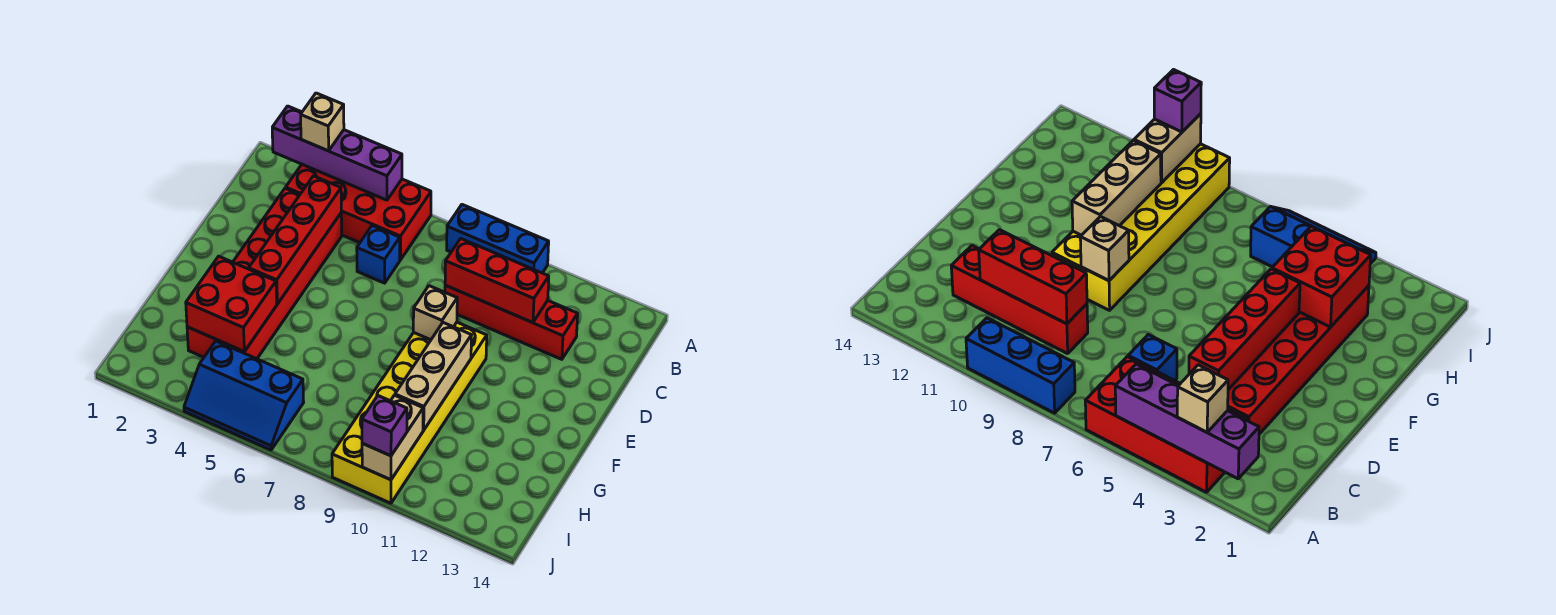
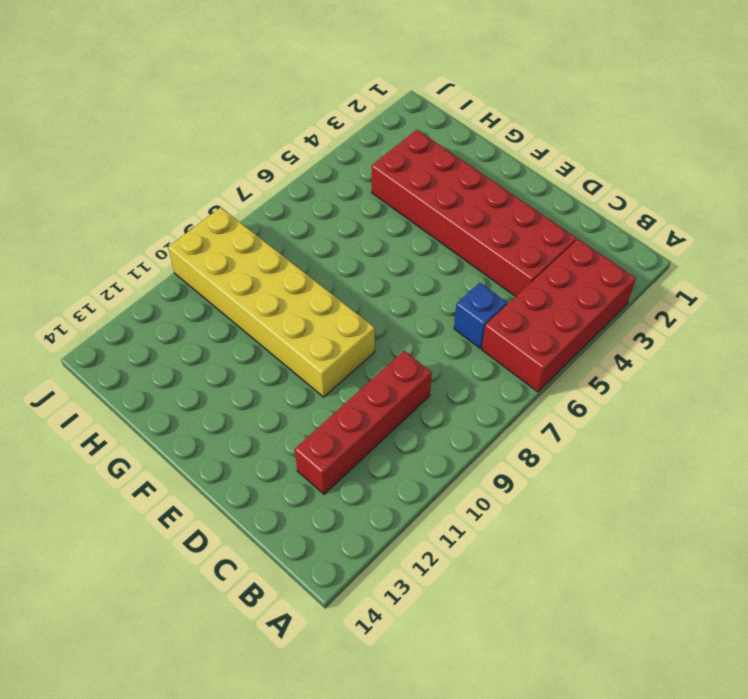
none -> blue 1x3 brick [447,205,549,273]
none -> blue 2x3 slope [184,341,304,450]
none -> purple 1x4 brick [272,106,402,200]

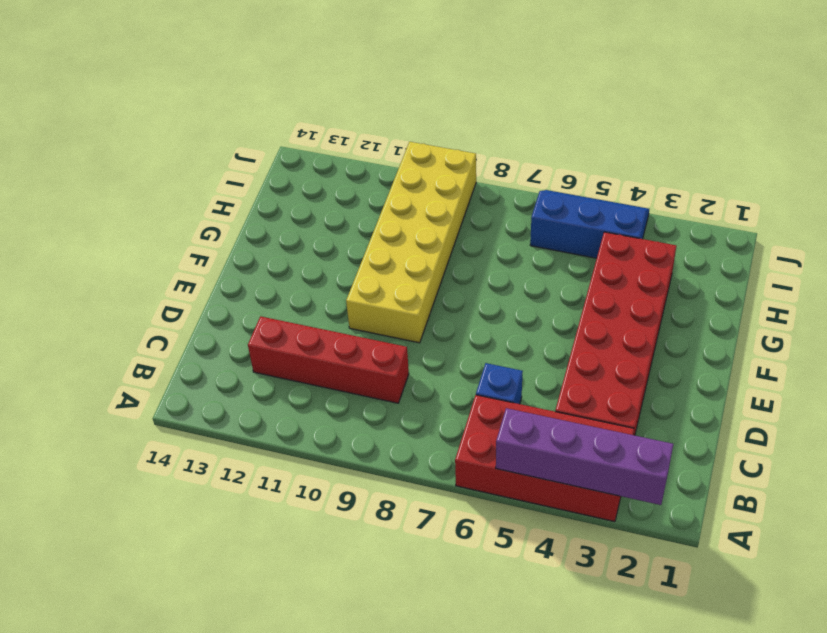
none -> blue 1x3 brick [447,205,549,273]
none -> red 1x4 brick [249,176,341,304]
none -> red 1x3 brick [445,239,549,323]

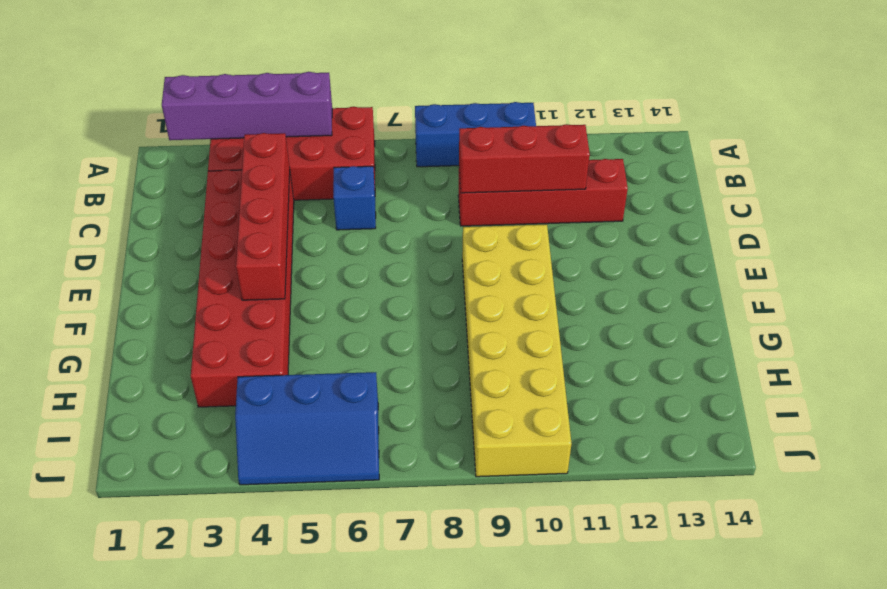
none -> tan 1x1 brick [413,286,457,340]
none -> tan 1x3 brick [395,323,471,430]
none -> red 2x2 brick [186,256,277,352]

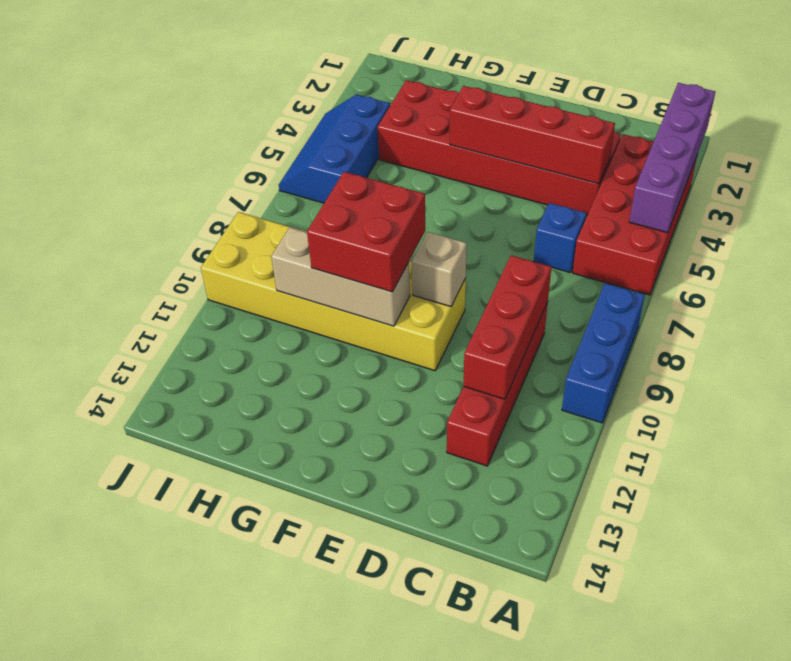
red 2x2 brick [307,172,425,292] -> red 2x2 brick moved to [186,256,277,352]
none -> tan 1x2 brick [362,395,423,480]
none -> tan 1x1 brick [301,93,344,151]
none -> purple 1x1 brick [362,396,407,456]

